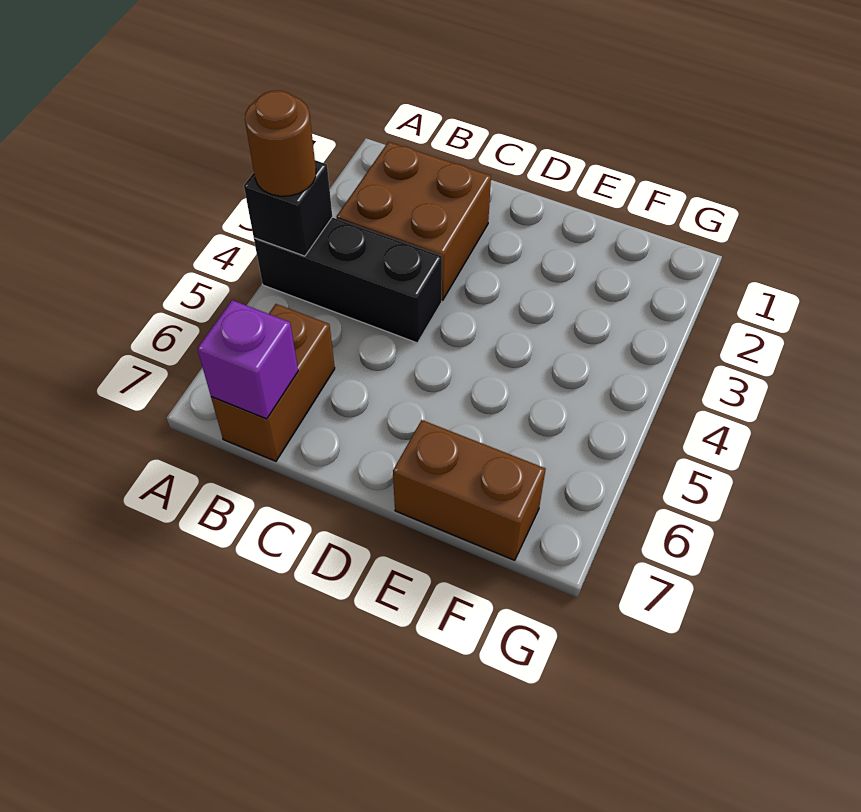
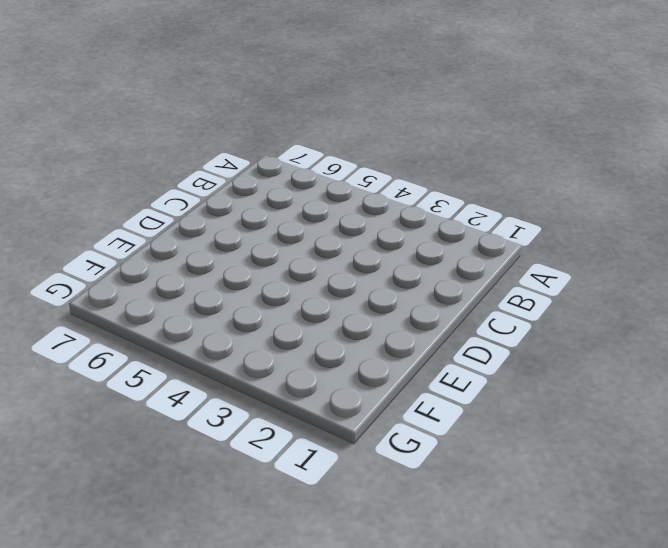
none -> black 1x3 brick [254,217,442,343]
none -> brown 2x2 brick [337,142,491,300]

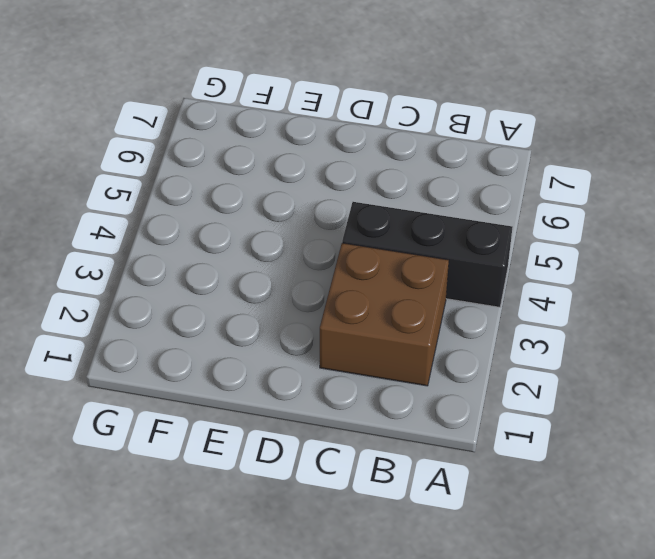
none -> brown 1x2 brick [211,304,335,461]
none -> brown 1x2 brick [393,420,546,560]

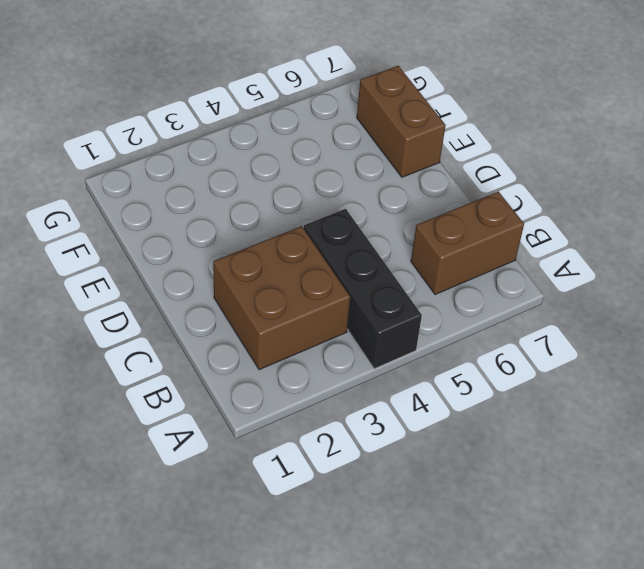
none -> black 1x1 brick [244,160,332,256]
none -> purple 1x1 brick [197,300,298,419]

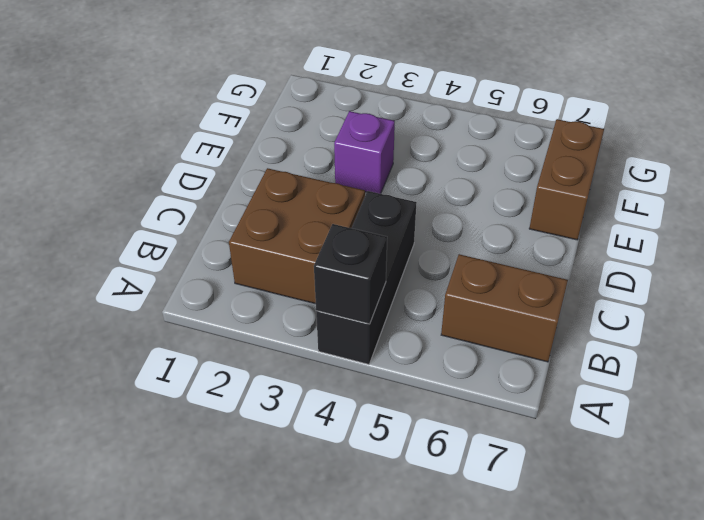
purple 1x1 brick [334,111,395,194] -> purple 1x1 brick moved to [197,300,298,419]
none -> brown 1x1 round brick [245,91,316,196]

